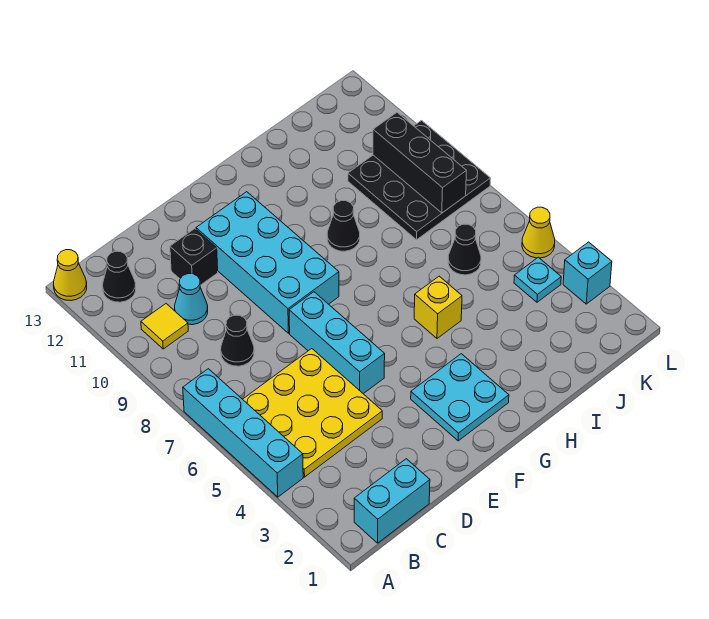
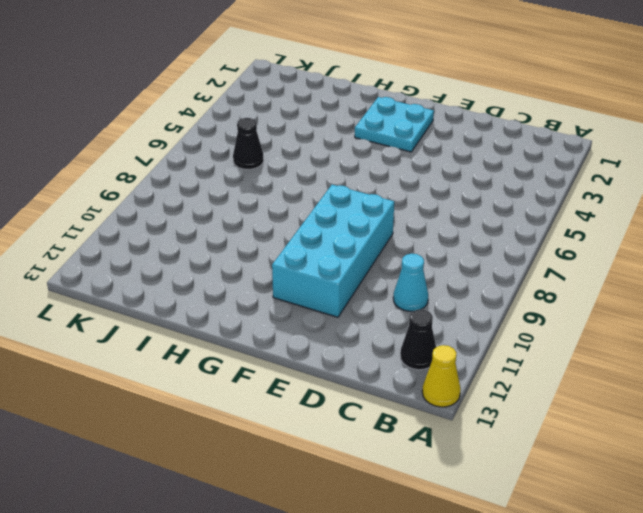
none -> cyan 1x4 brick [183,369,303,497]
none -> cyan 1x2 brick [354,459,430,543]
none -> yellow 3x3 plate [243,349,382,477]

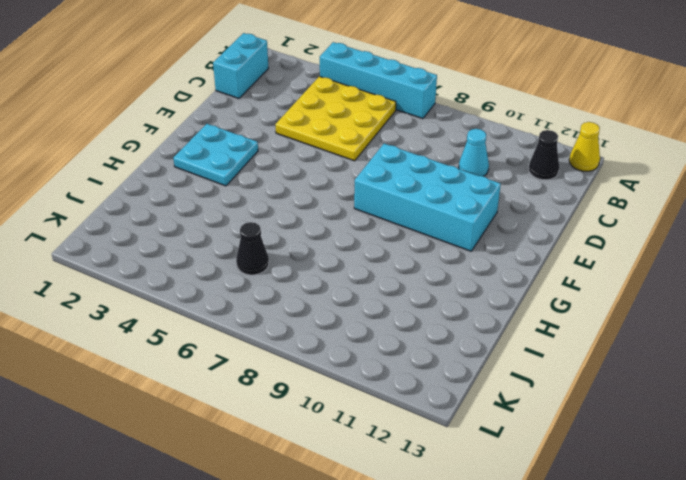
none -> yellow 1x1 tile [141,304,188,349]
none -> black 1x1 cone [221,315,254,366]
none -> black 1x1 brick [170,229,218,285]

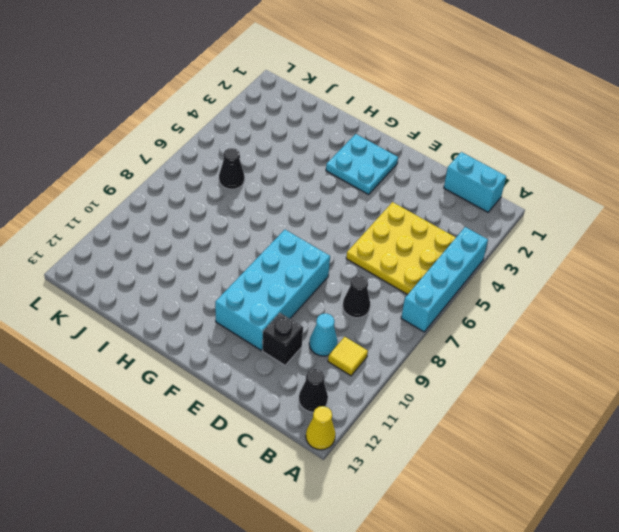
none -> cyan 1x3 brick [289,292,385,394]
none -> yellow 1x1 brick [414,276,462,338]
none -> black 1x1 cone [327,201,360,251]

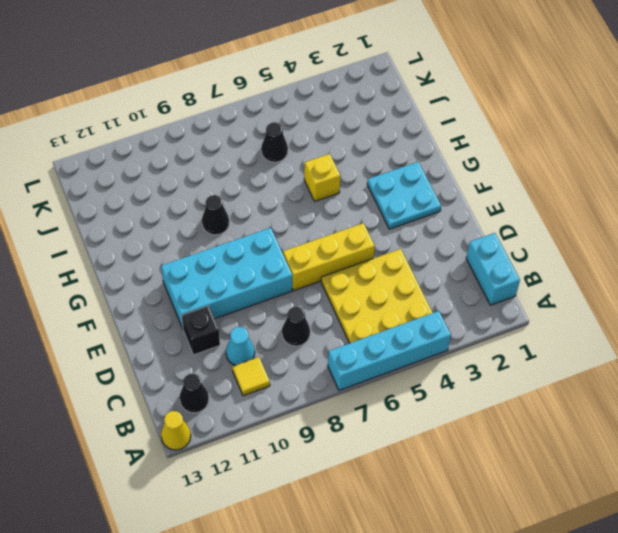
yellow 1x3 brick [283,223,375,290] -> cyan 1x3 brick [289,292,385,394]
none -> black 3x3 plate [348,121,490,240]
none -> cyan 1x1 plate [514,257,561,302]
none -> cyan 1x1 brick [563,242,612,304]

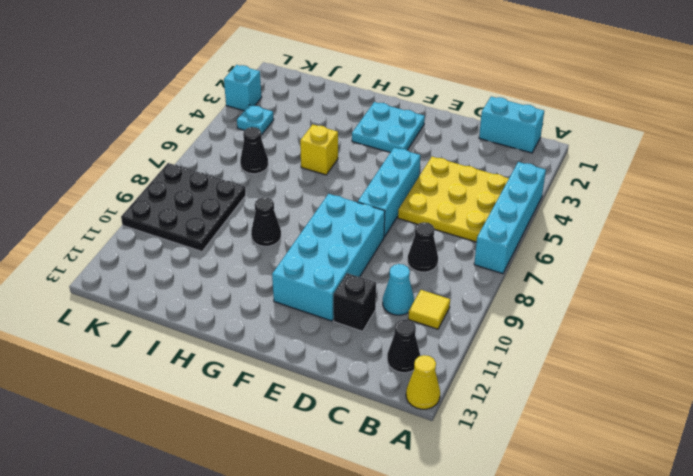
none -> yellow 1x1 cone [522,207,555,258]
none -> black 1x3 brick [373,113,466,213]

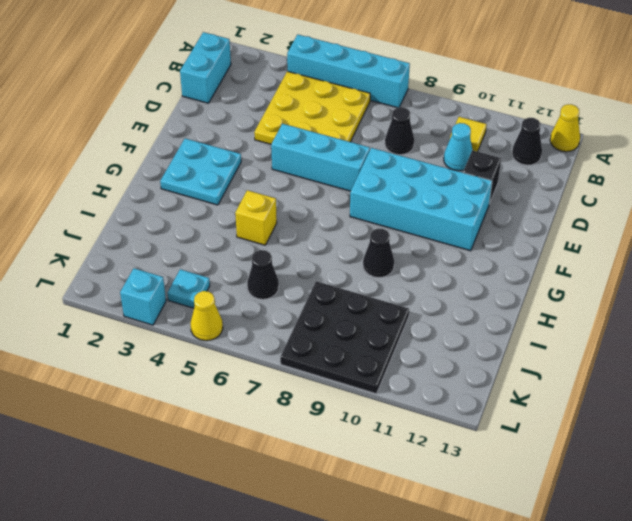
none -> black 1x3 brick [373,113,466,213]

